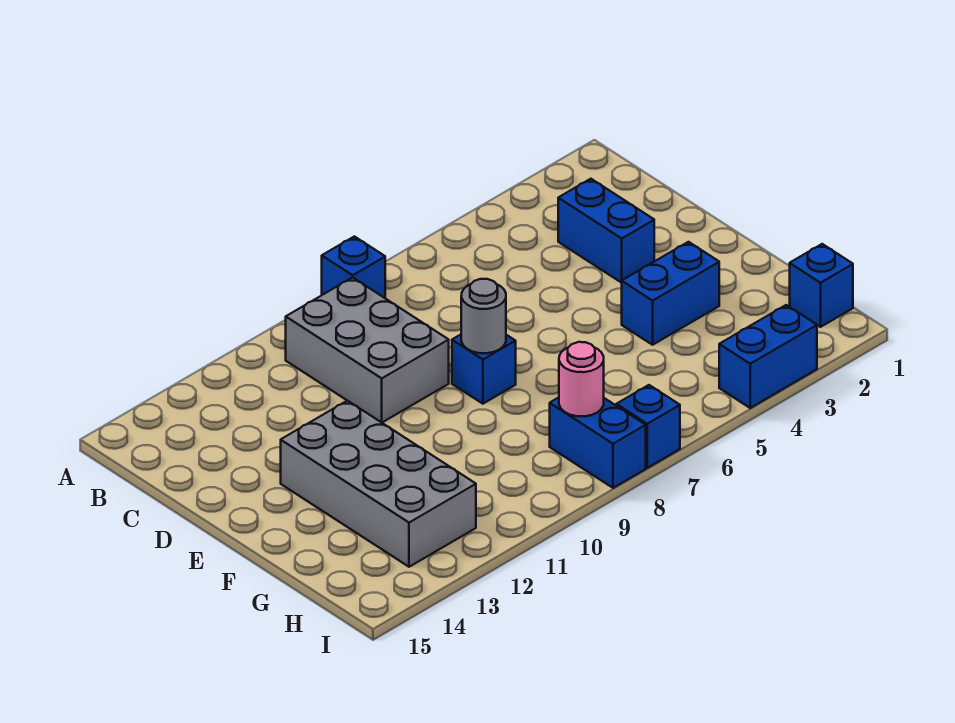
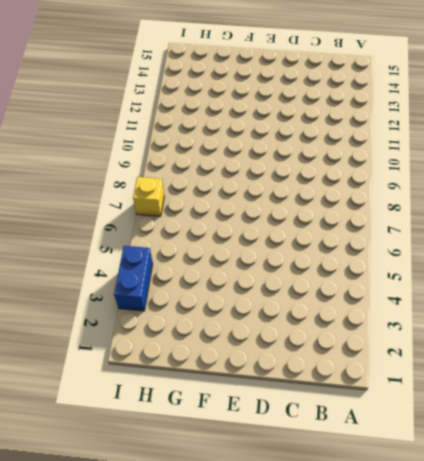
yellow 1x1 brick [133,177,164,216] -> blue 1x1 brick [616,385,680,468]
none -> blue 1x1 brick [322,236,385,298]
none -> grey 2x3 brick [286,277,449,422]
none -> blue 1x2 brick [558,179,654,283]

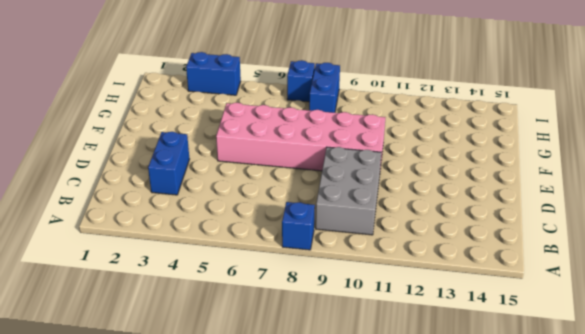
pink 2x6 brick [216,103,386,171] -> blue 1x1 brick [452,335,516,404]
none -> grey 2x4 brick [281,401,476,567]
none -> blue 1x2 brick [622,242,719,345]
none -> blue 1x1 brick [790,244,853,327]

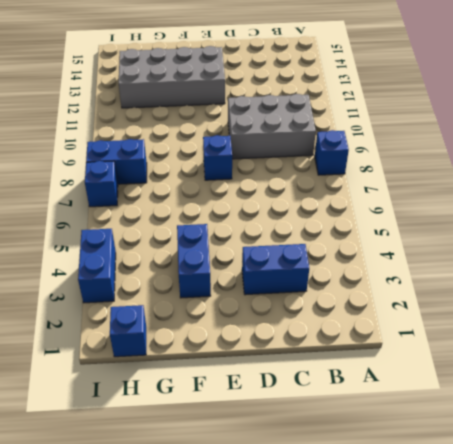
none -> grey 1x1 round brick [461,279,506,353]
none -> pink 1x1 round brick [559,342,604,416]

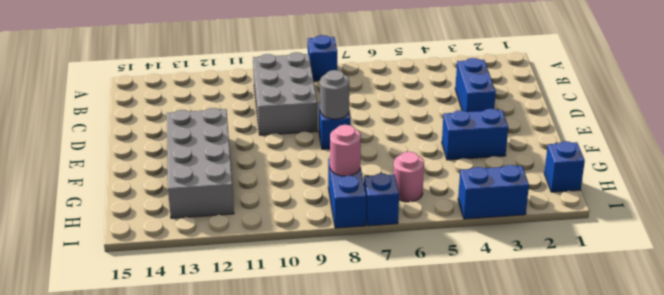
pink 1x1 round brick [393,151,424,202] -> none

